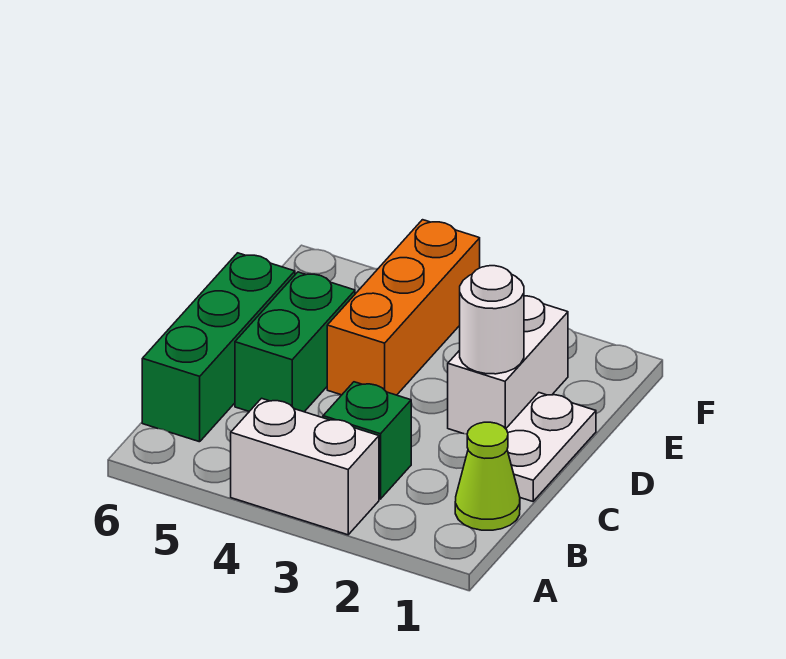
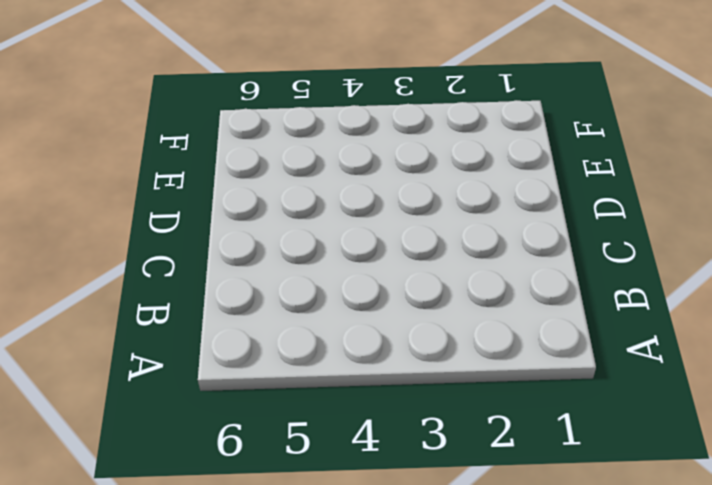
none -> white 1x2 brick [231,398,379,535]
none -> lime 1x1 cone [455,422,520,530]

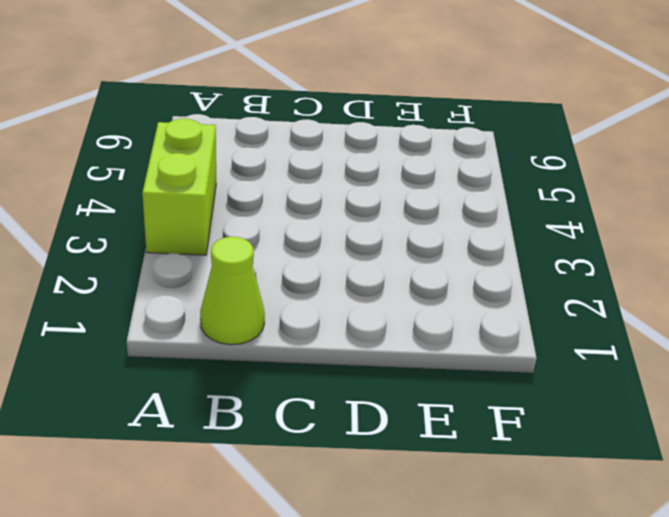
lime 1x2 brick [142,119,216,255] -> white 1x2 brick [231,398,379,535]
none -> green 1x1 brick [323,382,411,499]
none -> green 1x3 brick [142,253,295,442]

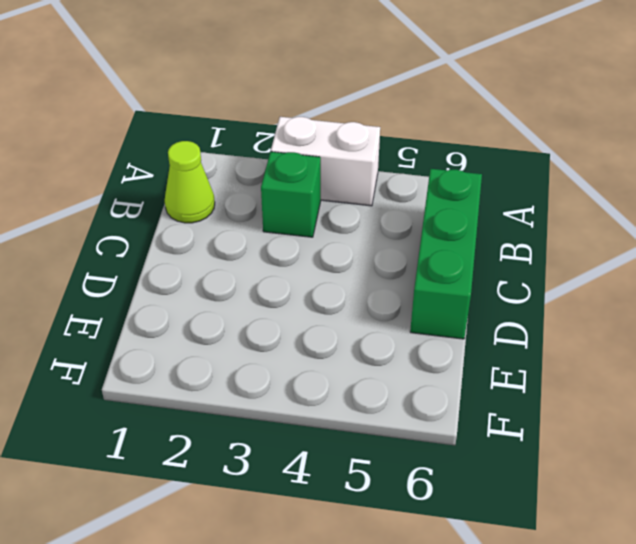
none -> white 1x2 plate [506,393,596,501]
none -> green 1x2 brick [235,272,355,412]

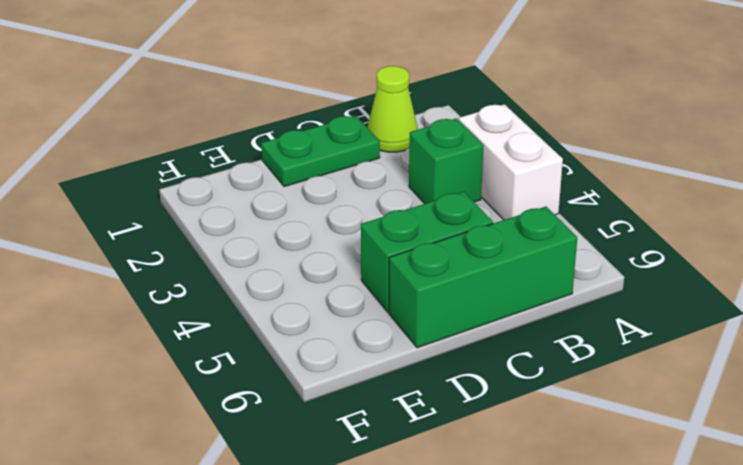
green 1x2 plate [261,116,380,187] -> white 1x2 plate [506,393,596,501]
none -> white 1x2 brick [448,296,568,434]
none -> orange 1x3 brick [327,220,480,395]

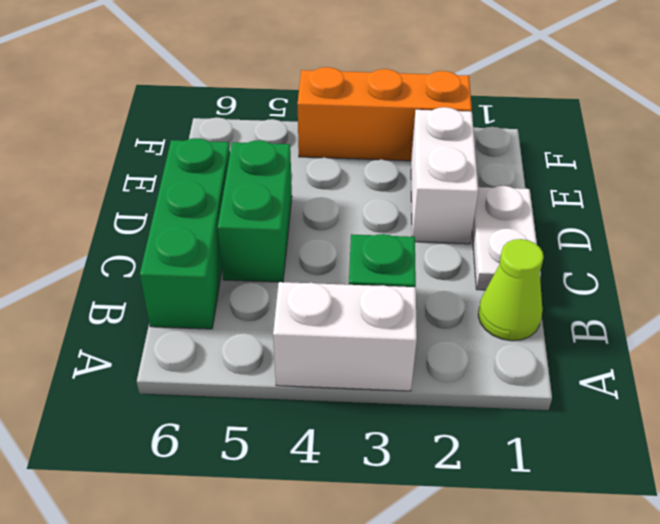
orange 1x3 brick [298,67,472,161] -> orange 1x3 brick turned to [327,220,480,395]
none -> white 1x1 round brick [460,266,524,374]

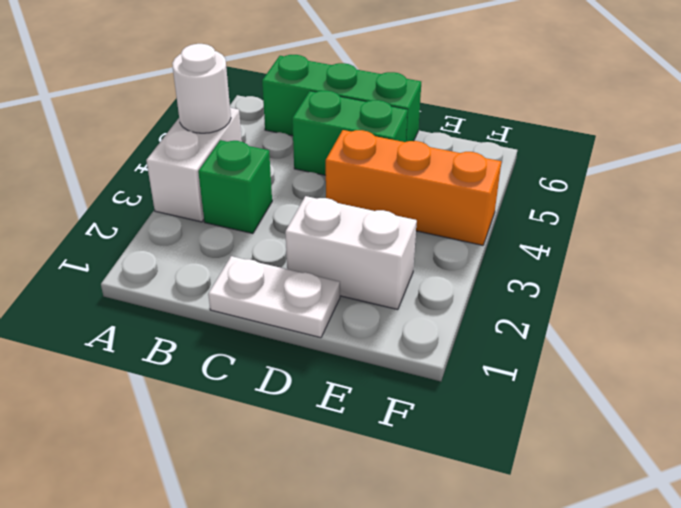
white 1x1 round brick [172,44,231,133] -> white 1x1 round brick moved to [460,266,524,374]
none -> lime 1x1 cone [455,422,520,530]

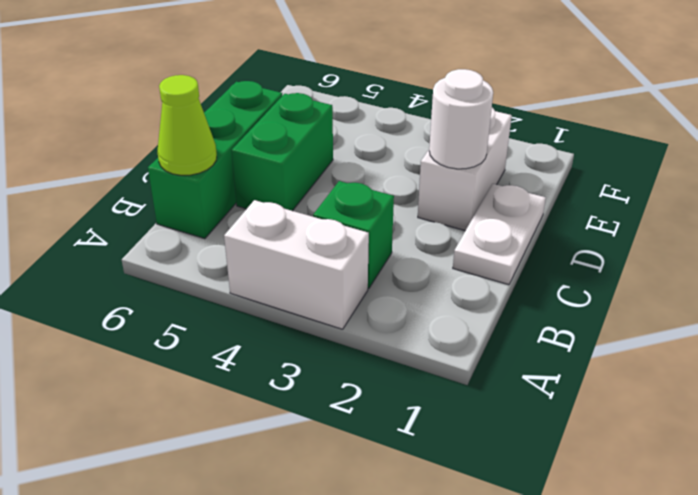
lime 1x1 cone [157,75,217,175] -> lime 1x1 cone moved to [455,422,520,530]
none -> orange 1x3 brick [327,220,480,395]

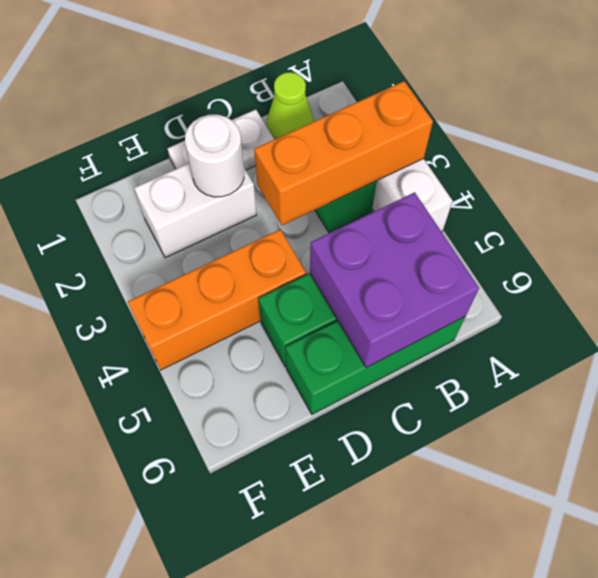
orange 1x3 brick [254,81,433,225] -> none
purple 2x2 brick [310,192,479,368] -> none

